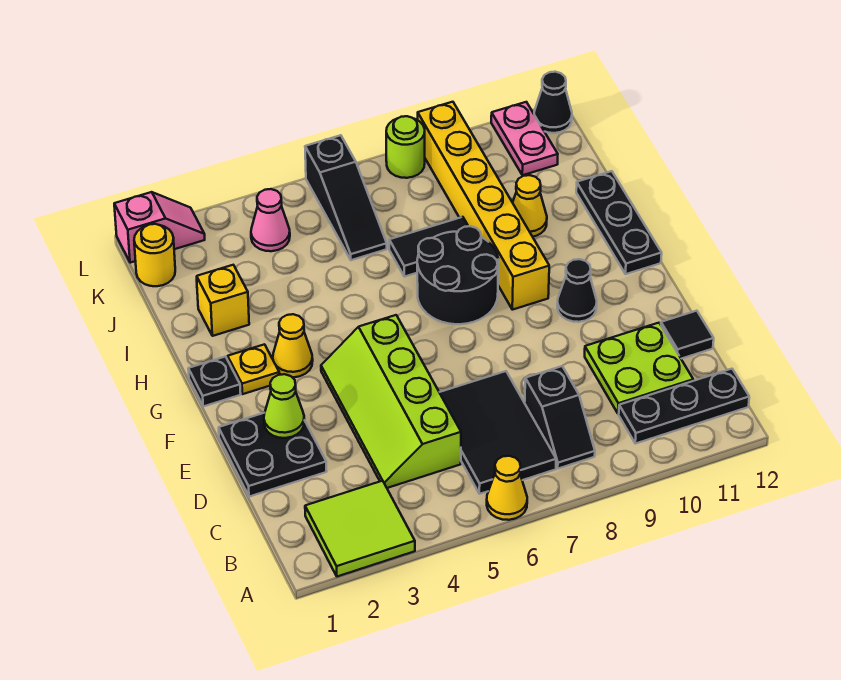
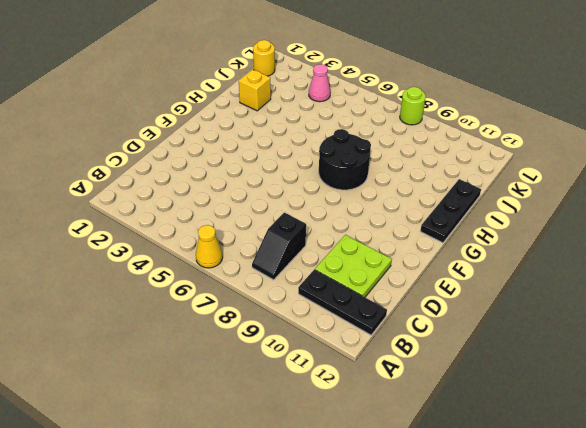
none -> lime 2x2 tile [305,481,415,577]
none -> black 2x3 tile [439,371,556,494]
none -> lime 2x4 slope [321,315,461,488]

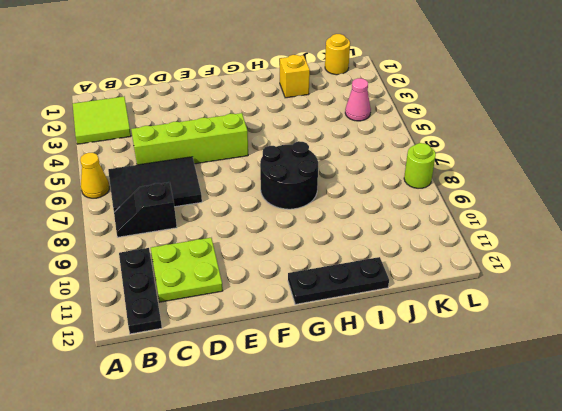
none -> black 2x2 plate [219,413,327,497]
none -> black 1x1 tile [661,311,714,359]
none -> black 1x1 cone [557,259,597,322]

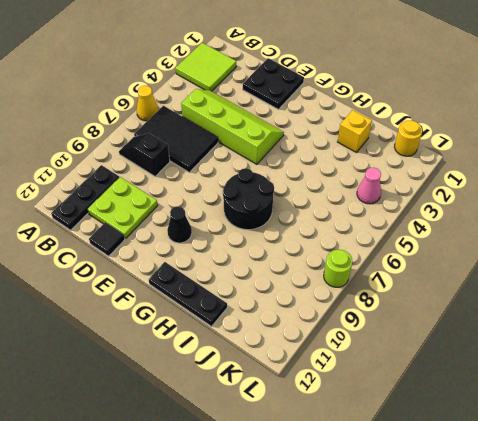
none -> black 1x1 plate [188,357,241,406]
none -> yellow 1x1 plate [228,344,279,394]
none -> yellow 1x1 cone [273,314,313,377]

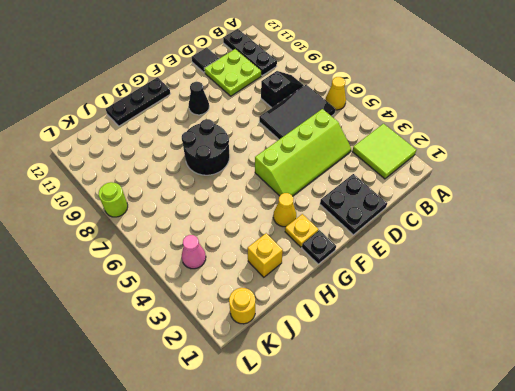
none -> yellow 1x6 brick [418,102,549,310]
none -> black 1x2 tile [389,217,468,277]
none -> yellow 1x1 cone [513,175,547,237]

